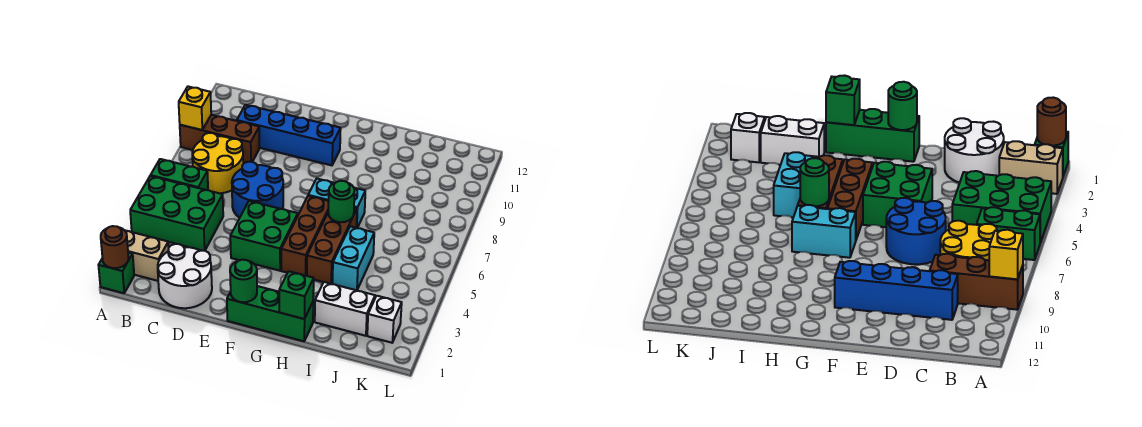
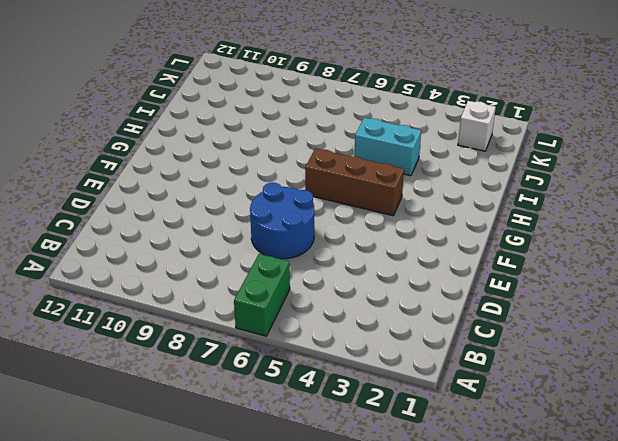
none -> green 1x1 brick [98,252,134,293]
none -> tan 1x2 brick [125,230,169,281]
none -> green 2x3 brick [130,176,223,251]

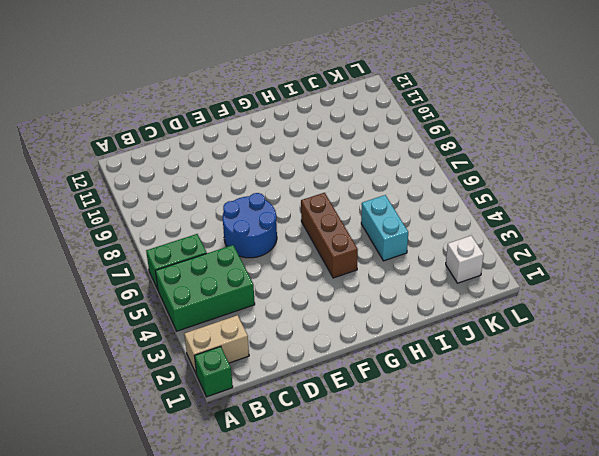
none -> brown 1x3 brick [180,115,260,163]
none -> yellow 2x2 round brick [192,133,243,193]
none -> white 2x2 round brick [158,244,212,308]

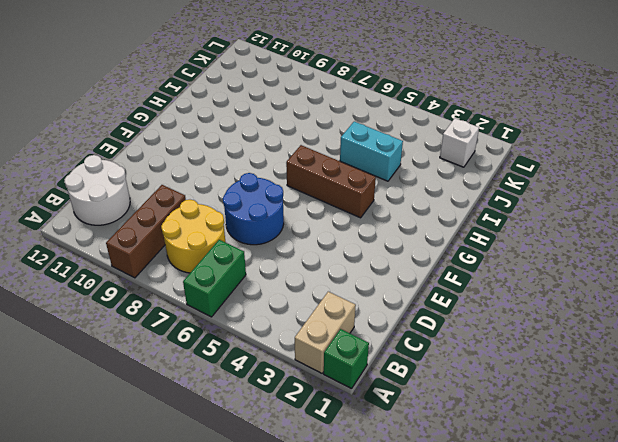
white 2x2 round brick [64,155,130,225] -> white 2x2 round brick moved to [158,244,212,308]
none -> green 2x3 brick [130,176,223,251]
none -> blue 1x4 brick [237,105,341,165]
none -> green 2x2 brick [230,201,298,271]

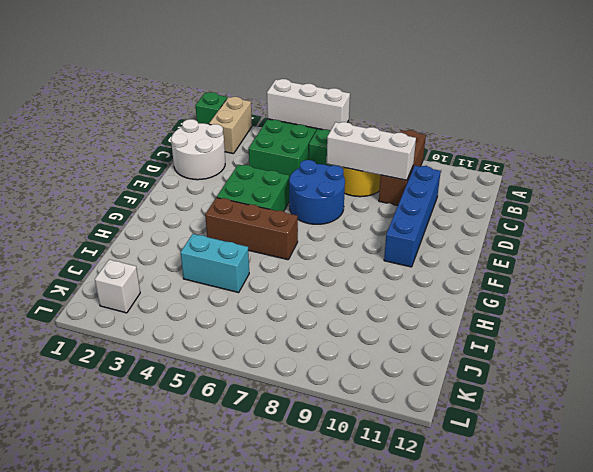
white 1x3 brick [267,79,350,131] -> none
white 1x3 brick [327,122,416,180] -> none
none -> green 1x3 brick [227,286,313,341]
none -> cyan 1x2 brick [308,179,365,228]
none -> brown 1x3 brick [307,207,357,284]

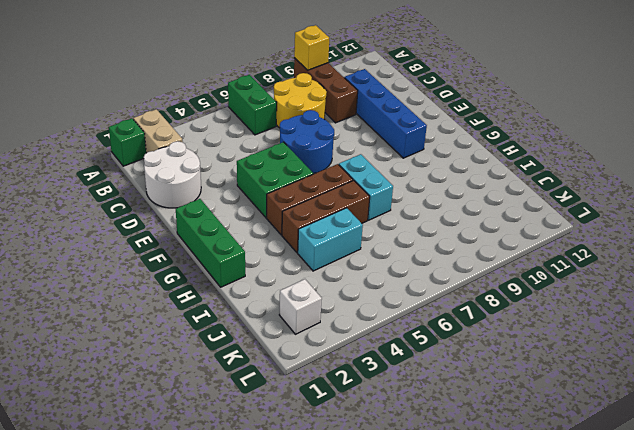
none -> green 2x3 brick [130,176,223,251]
none -> white 1x2 brick [315,282,375,336]
none -> brown 1x1 round brick [101,226,129,268]

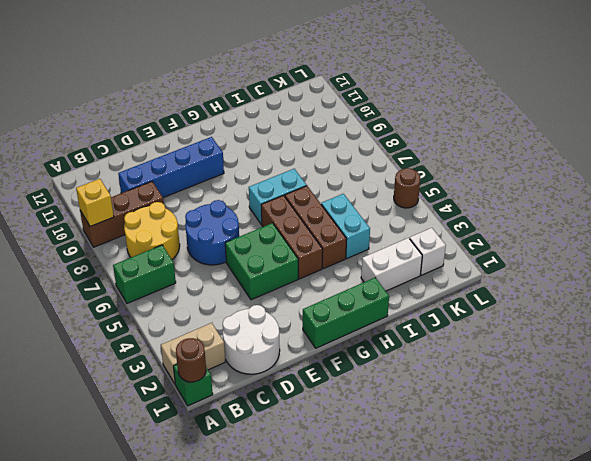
brown 1x1 round brick [394,168,420,208] -> none
none -> green 2x3 brick [130,176,223,251]
none -> green 1x1 round brick [230,260,257,302]
none -> green 1x1 brick [279,271,314,319]

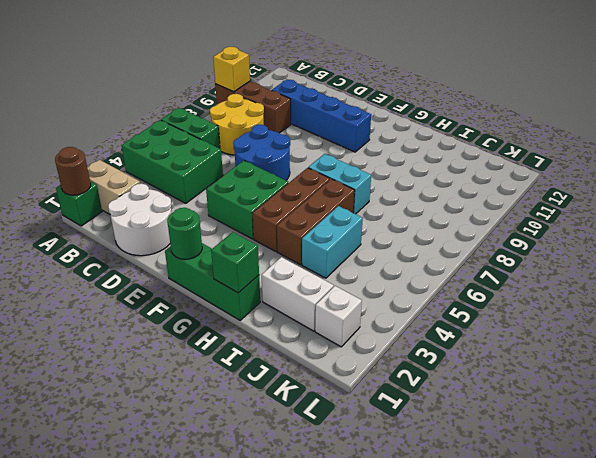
none -> green 1x1 round brick [328,181,355,222]

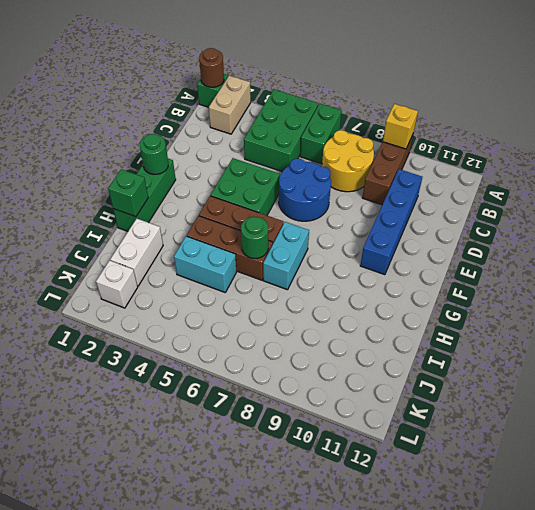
none -> white 2x2 round brick [158,244,212,308]

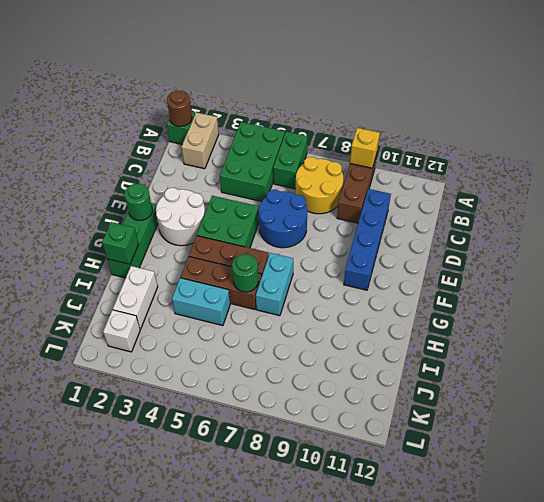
white 2x2 round brick [156,188,205,246] -> white 2x2 round brick moved to [158,244,212,308]

